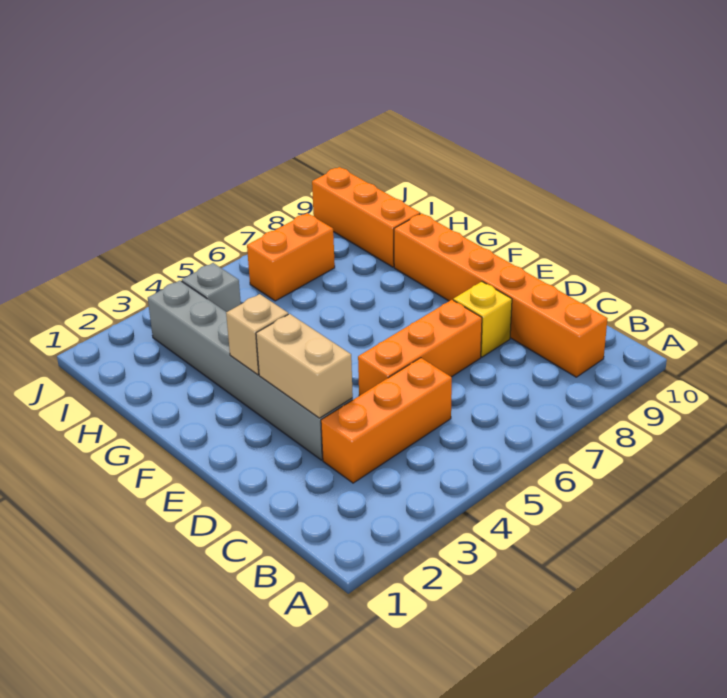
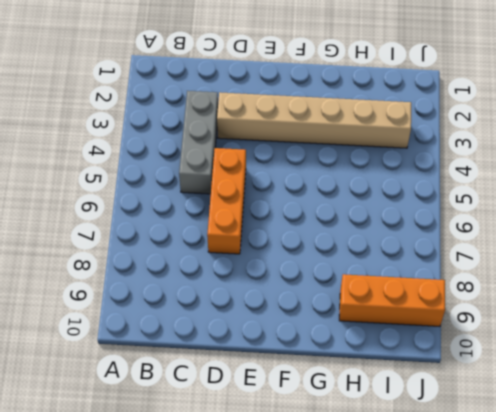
grey 1x3 brick [179,91,218,194] -> orange 1x3 brick [321,358,452,483]
tan 1x6 brick [217,92,411,148] -> grey 1x6 brick [148,281,353,460]
none -> orange 1x6 brick [394,213,608,377]
none -> yellow 1x1 brick [453,282,512,357]

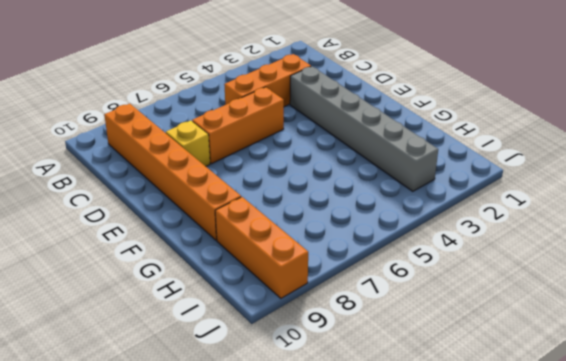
none -> grey 1x1 brick [182,263,241,312]
none -> orange 1x2 brick [247,213,335,301]

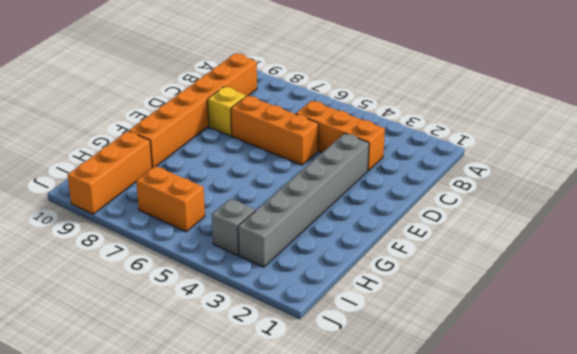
none -> tan 1x2 brick [256,314,353,418]
none -> tan 1x1 brick [226,294,288,375]

